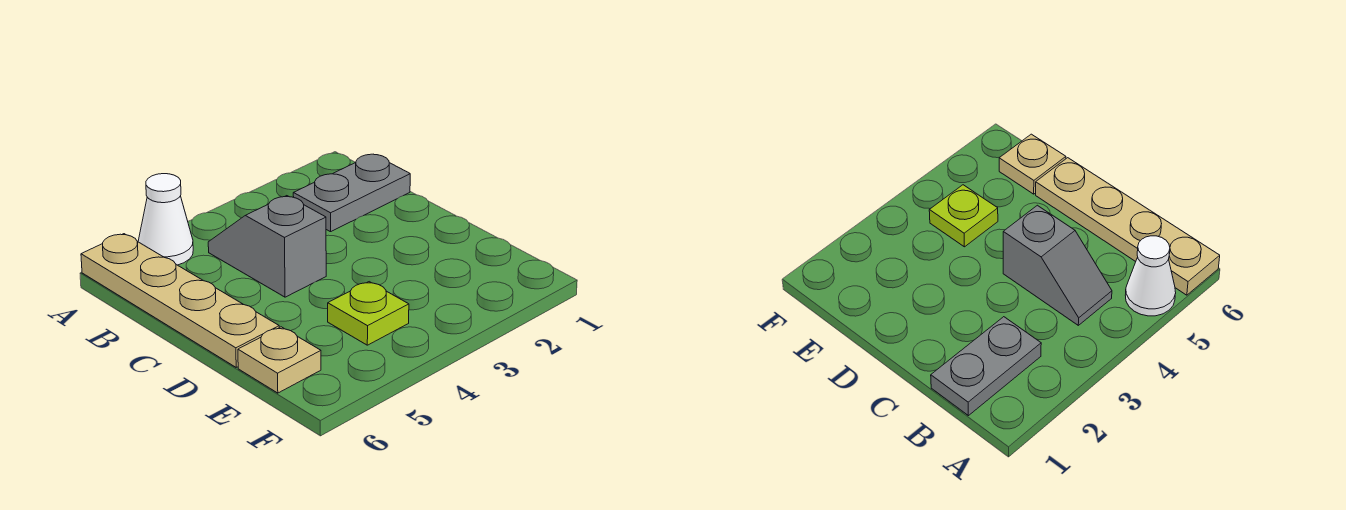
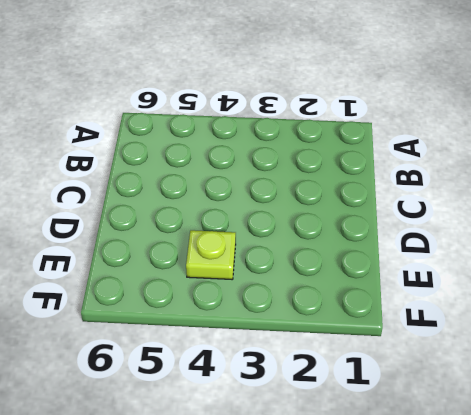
none -> white 1x1 cone [138,174,193,265]
none -> tan 1x4 plate [81,234,279,367]

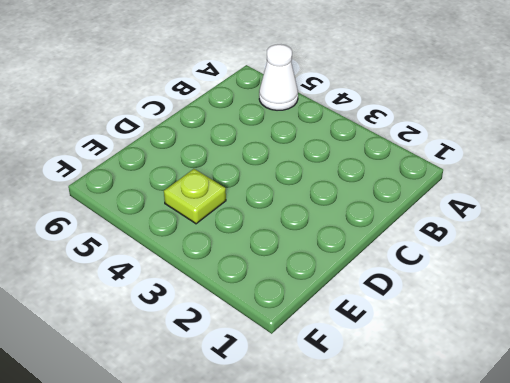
none -> tan 1x4 plate [81,234,279,367]
none -> grey 1x2 plate [293,154,410,232]

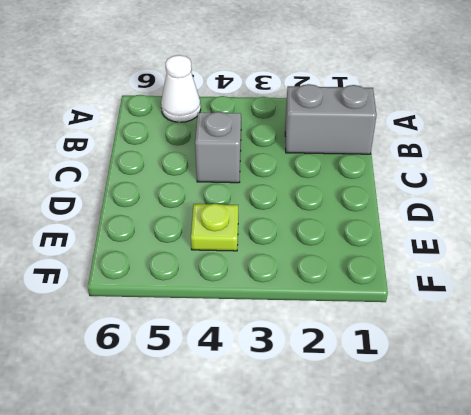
grey 1x2 brick [285,84,377,154] -> grey 1x2 plate [293,154,410,232]
none -> tan 1x4 plate [81,234,279,367]
none -> tan 1x1 plate [238,327,321,393]

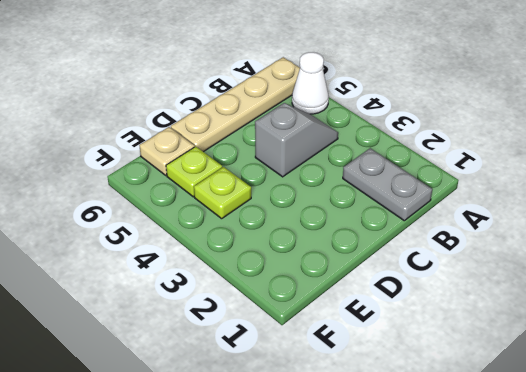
lime 1x1 plate [166,147,222,197] -> none

